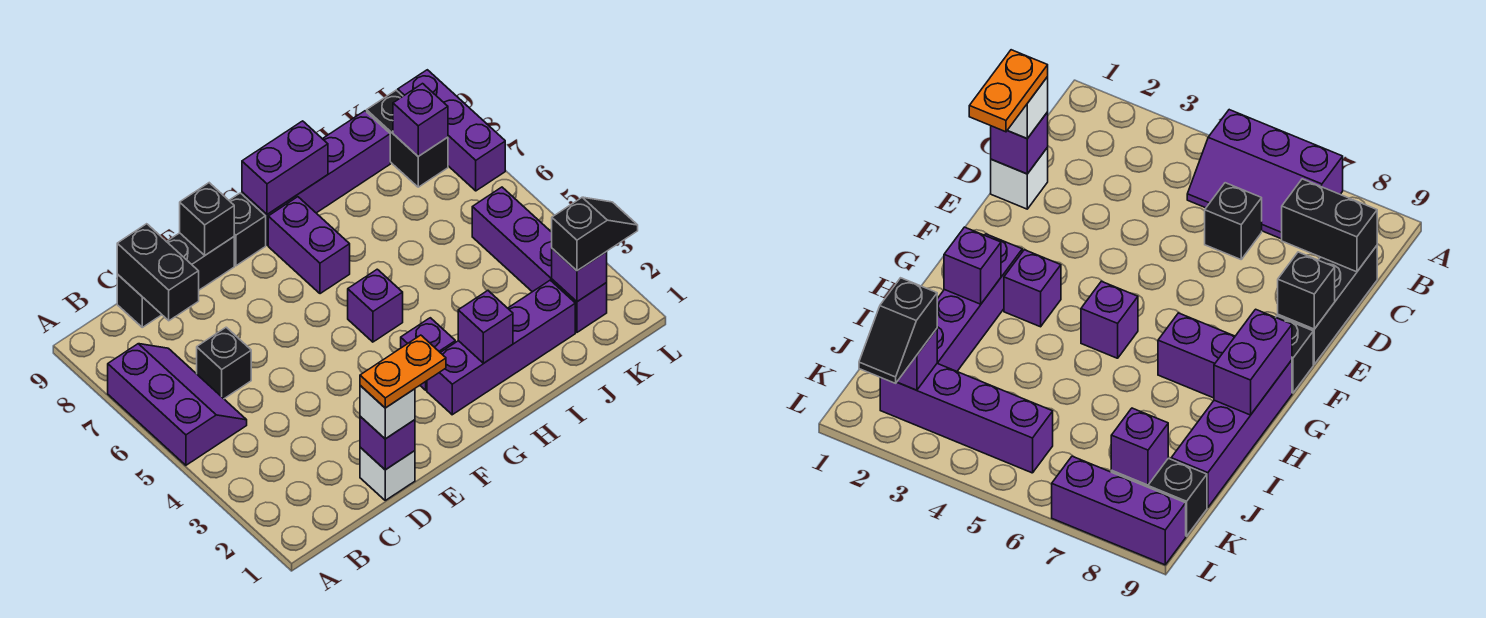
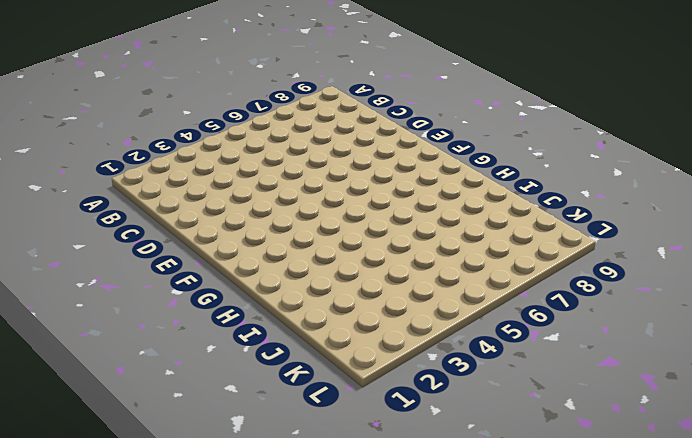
none -> purple 2x3 slope [108,344,247,465]
none -> black 1x1 brick [197,327,251,399]
none -> black 1x3 brick [117,233,234,327]

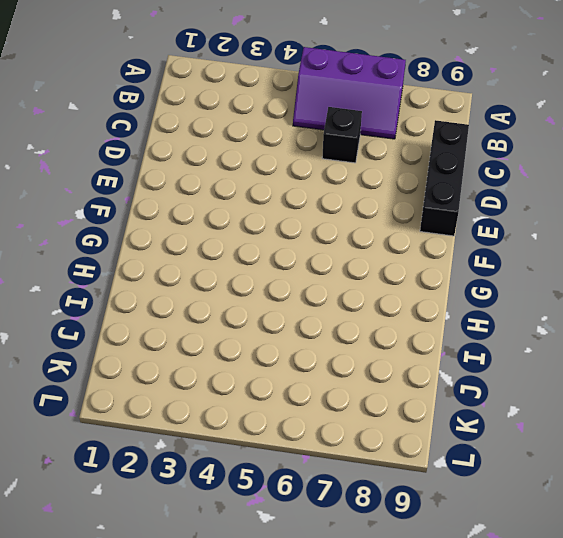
none -> white 1x1 brick [360,447,415,500]
none -> black 1x1 brick [229,193,266,266]
none -> purple 1x4 brick [427,280,575,415]

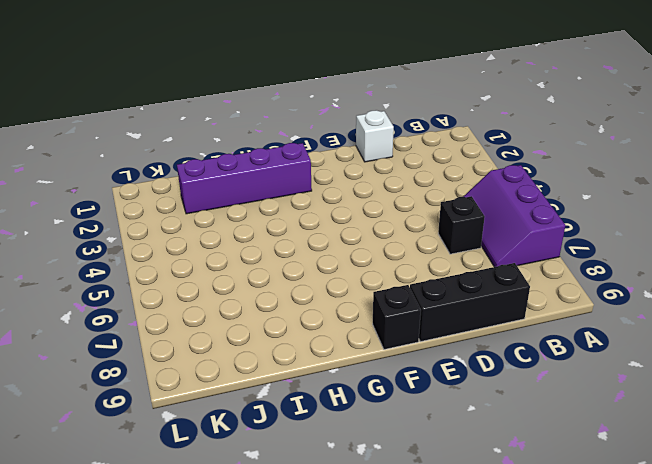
none -> purple 1x1 brick [401,318,455,390]
none -> purple 1x1 brick [348,269,403,342]
none -> purple 1x2 brick [268,197,350,294]

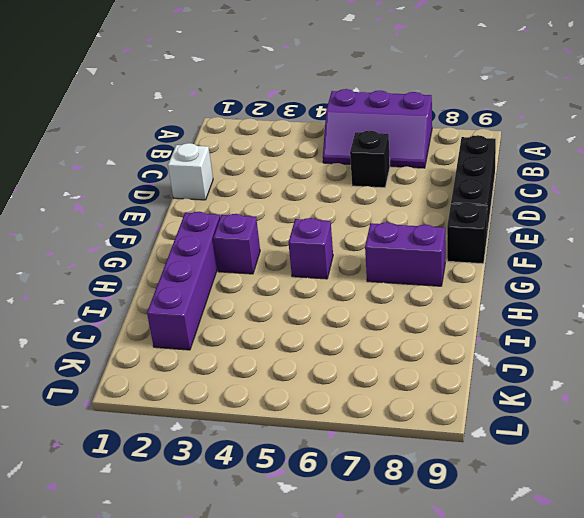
none -> purple 1x4 brick [242,111,390,245]
none -> purple 1x4 brick [472,187,607,332]
none -> black 1x2 brick [367,90,448,187]

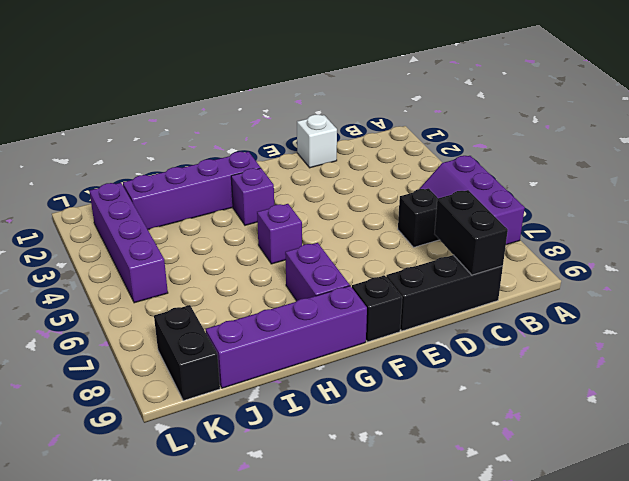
none -> purple 1x3 brick [398,70,505,191]
none -> purple 1x1 brick [360,417,415,470]
none -> black 1x1 brick [180,183,234,255]

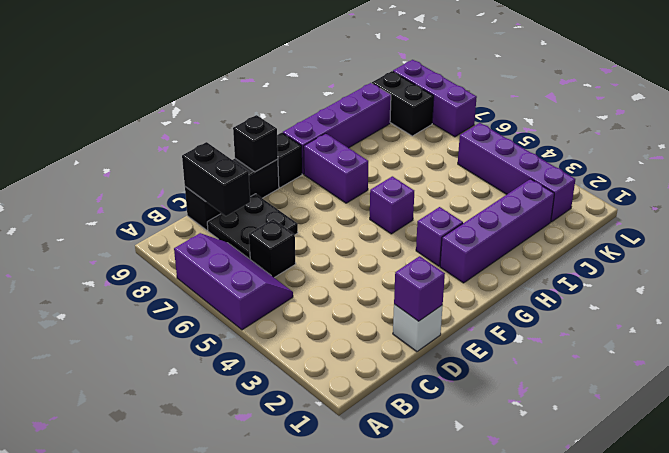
black 2x2 plate [207,194,298,259] -> none
none -> purple 1x2 brick [242,121,328,214]
none -> purple 1x1 brick [458,291,513,363]
none -> purple 1x1 brick [552,249,607,302]

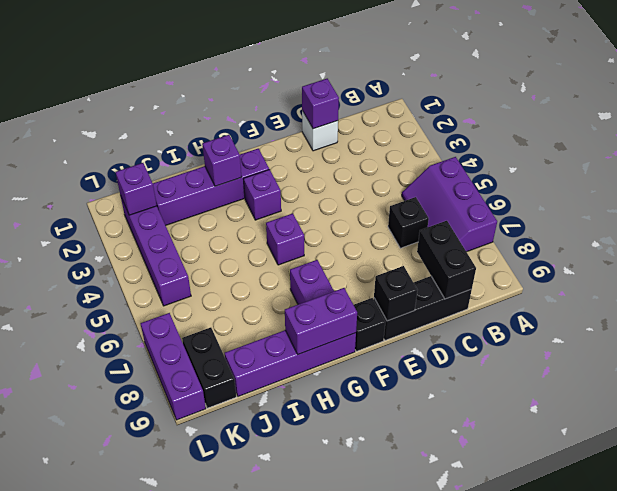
none -> purple 1x1 brick [393,84,448,156]
none -> white 1x1 brick [360,386,415,439]
none -> black 1x2 slope [552,197,638,271]

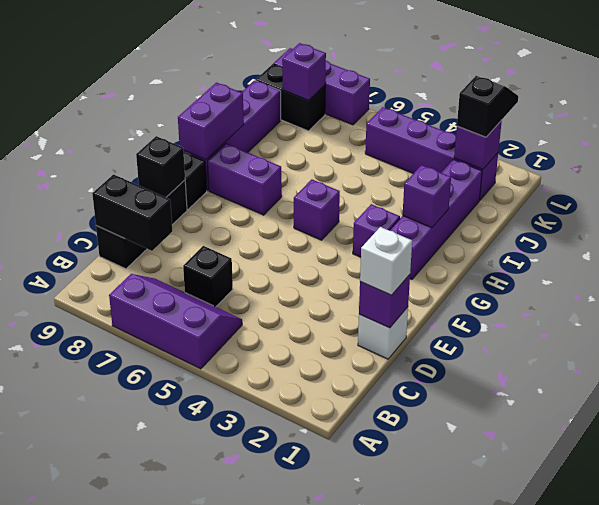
none -> orange 1x2 plate [360,335,446,408]

